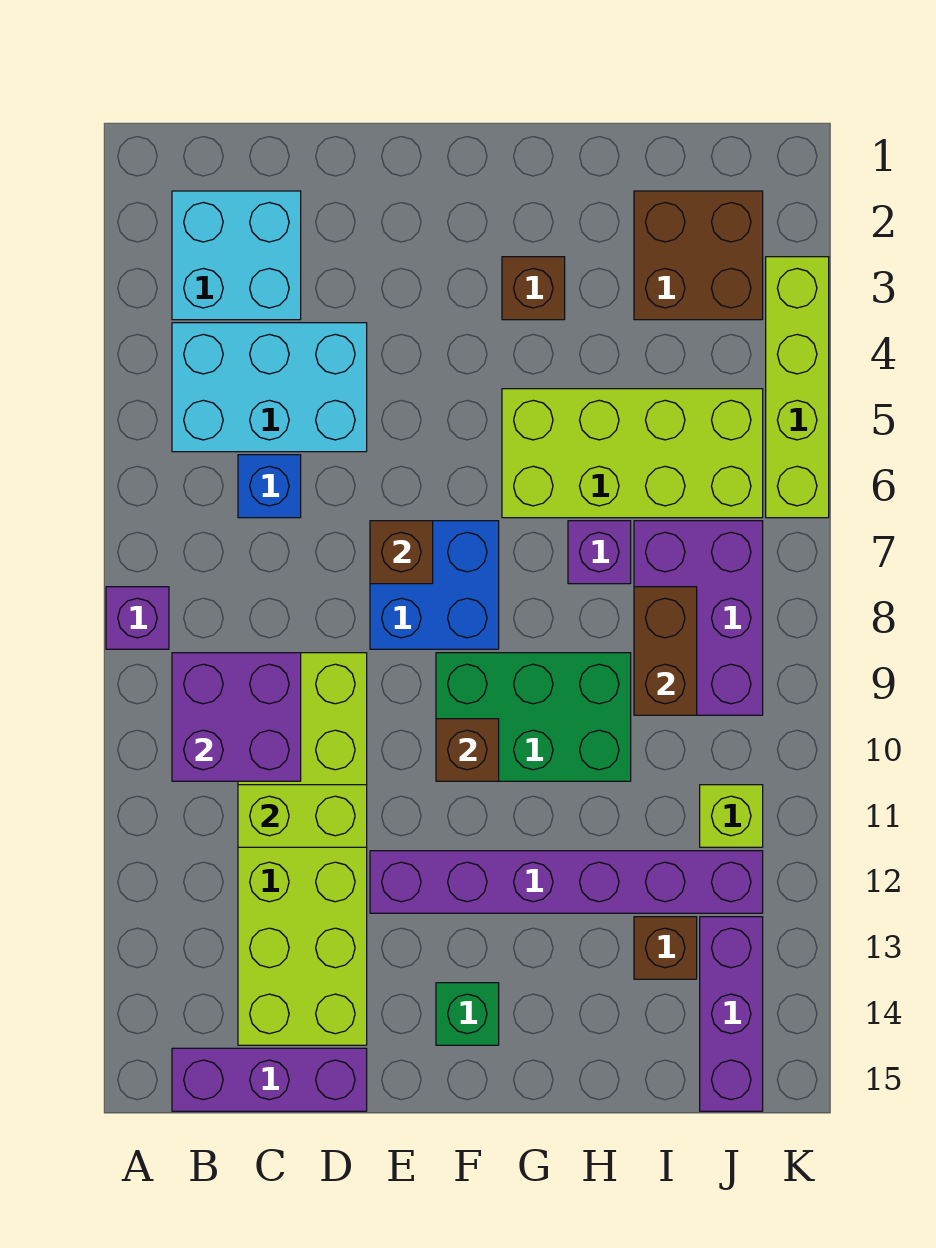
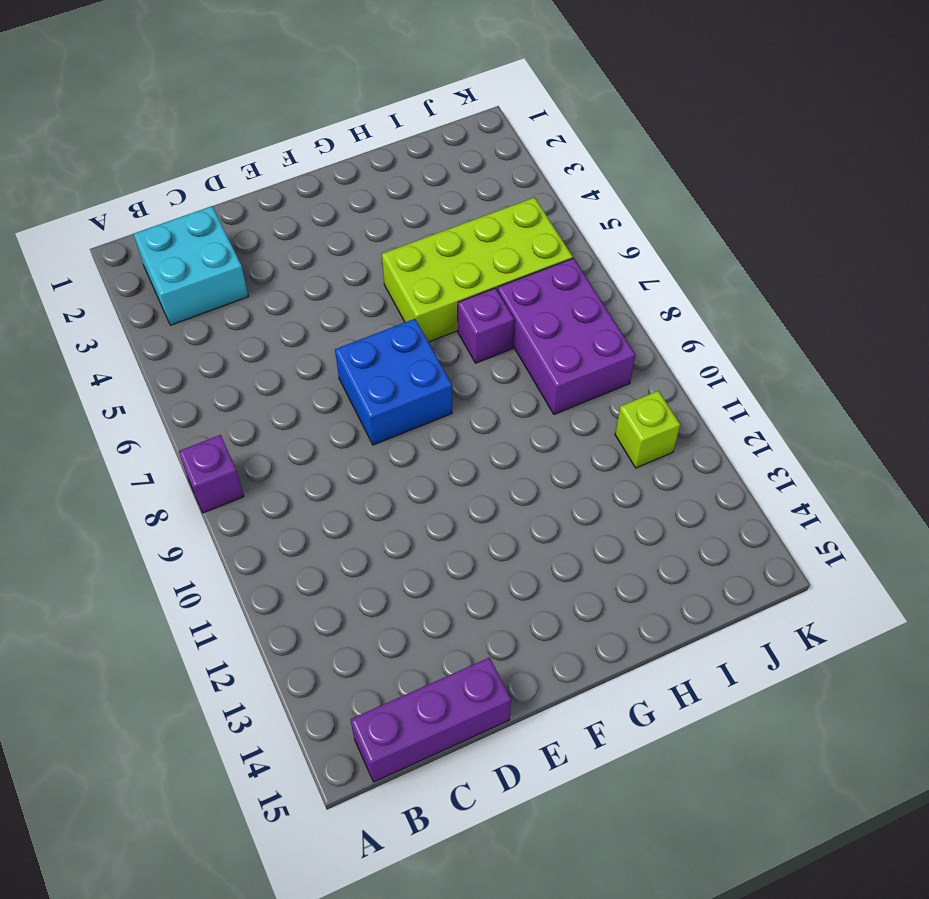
none -> cyan 2x3 brick [172,323,367,452]
none -> blue 1x1 brick [238,455,301,518]
none -> lime 2x6 brick [238,653,367,1045]

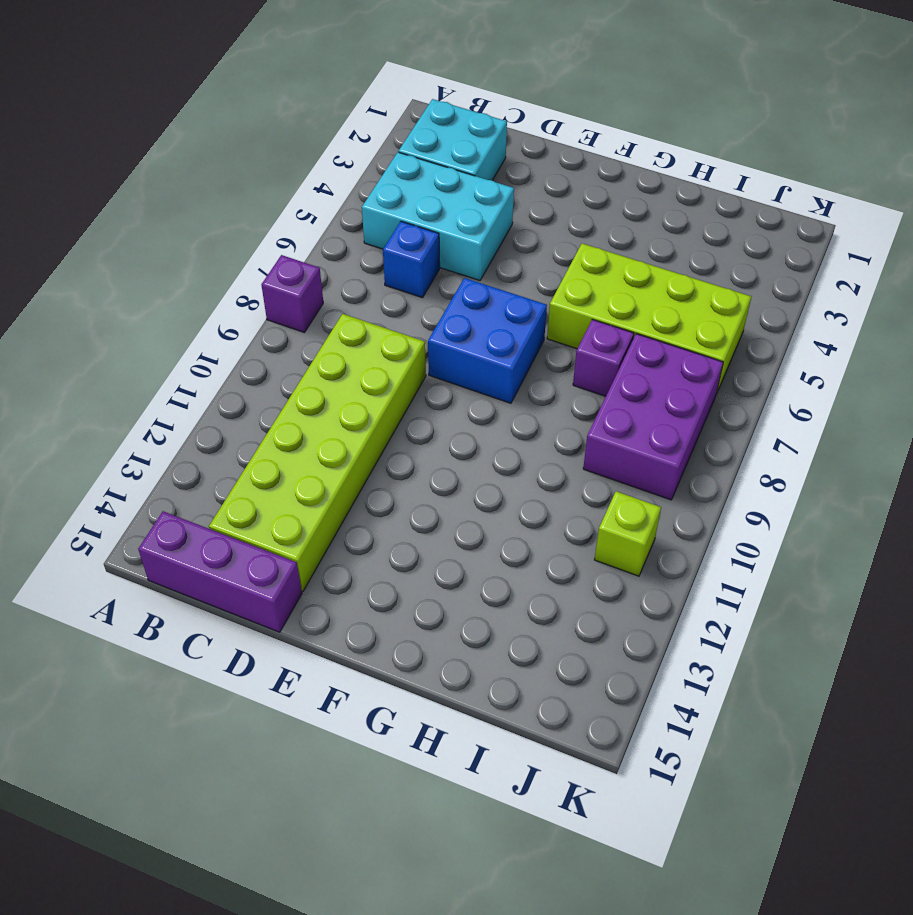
none -> purple 1x6 brick [370,851,763,913]
none -> green 2x3 brick [436,653,631,781]
none -> green 1x1 brick [436,983,499,1045]

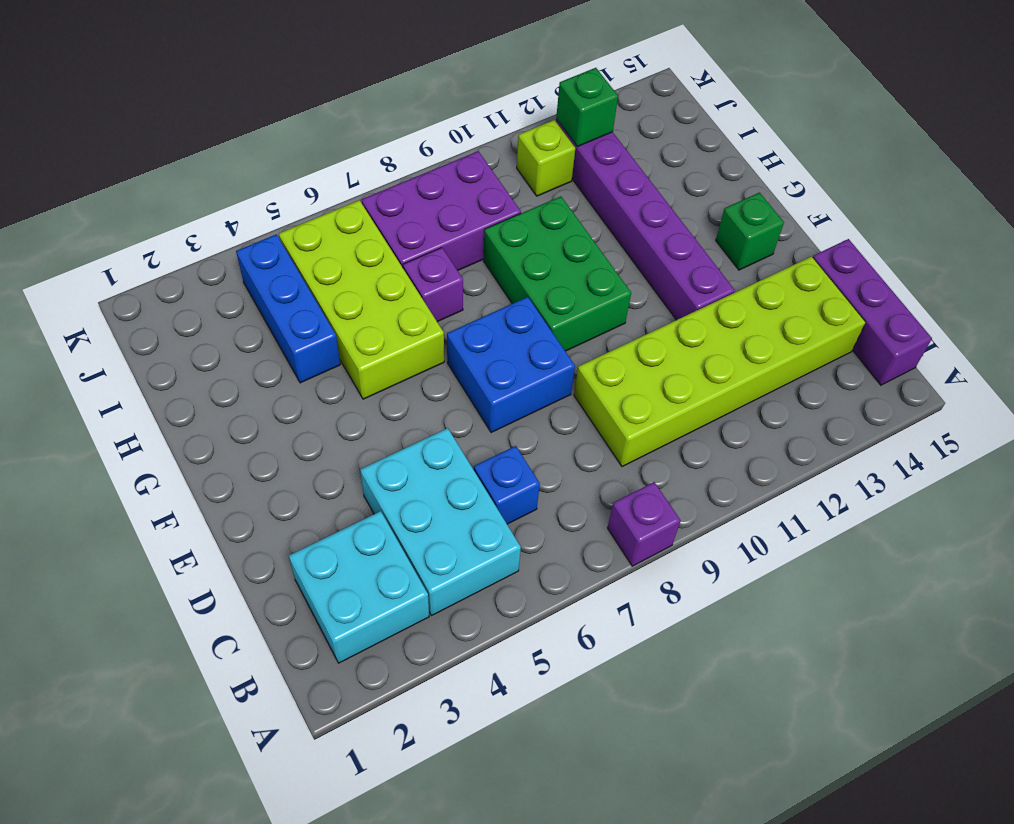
blue 1x3 brick [236,234,340,383] -> none
green 1x1 brick [556,68,618,147] -> none
none -> brown 1x1 brick [502,257,565,320]
none -> brown 2x2 brick [634,191,763,320]
none -> brown 1x1 brick [634,917,697,979]

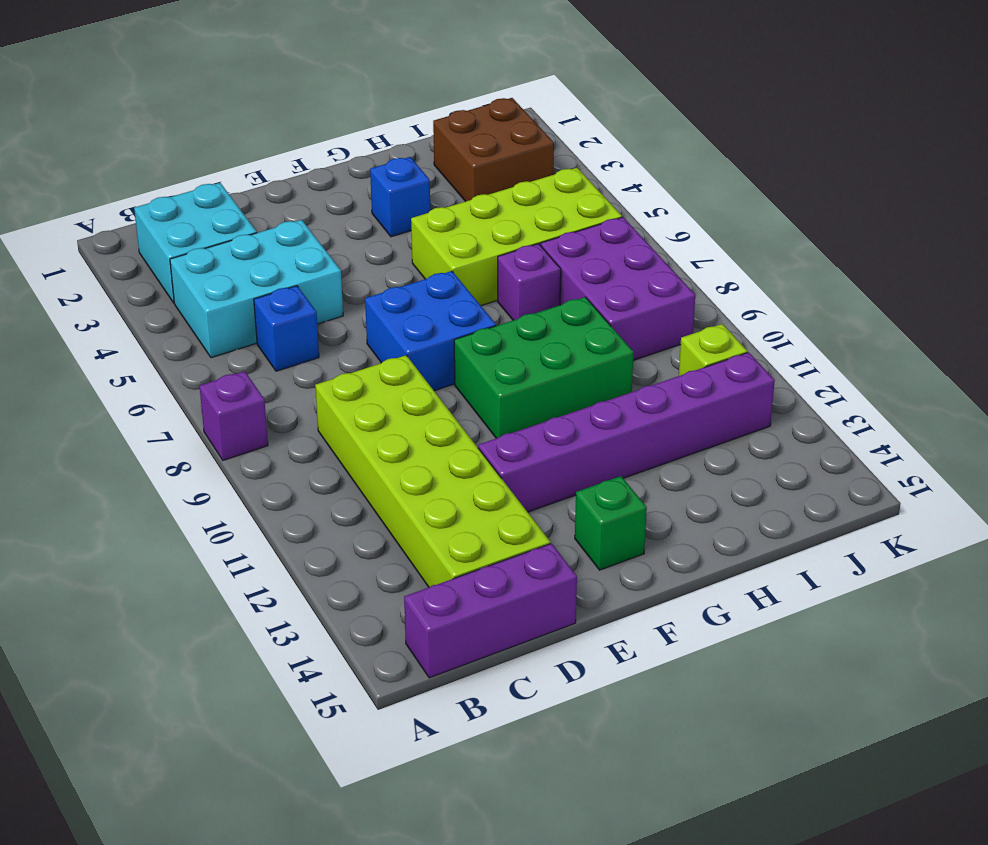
blue 1x1 brick [370,157,430,237] -> brown 1x1 brick [502,257,565,320]
none -> brown 1x1 brick [634,917,697,979]
none -> purple 1x3 brick [700,917,763,1111]
none -> lime 1x4 brick [766,257,829,518]

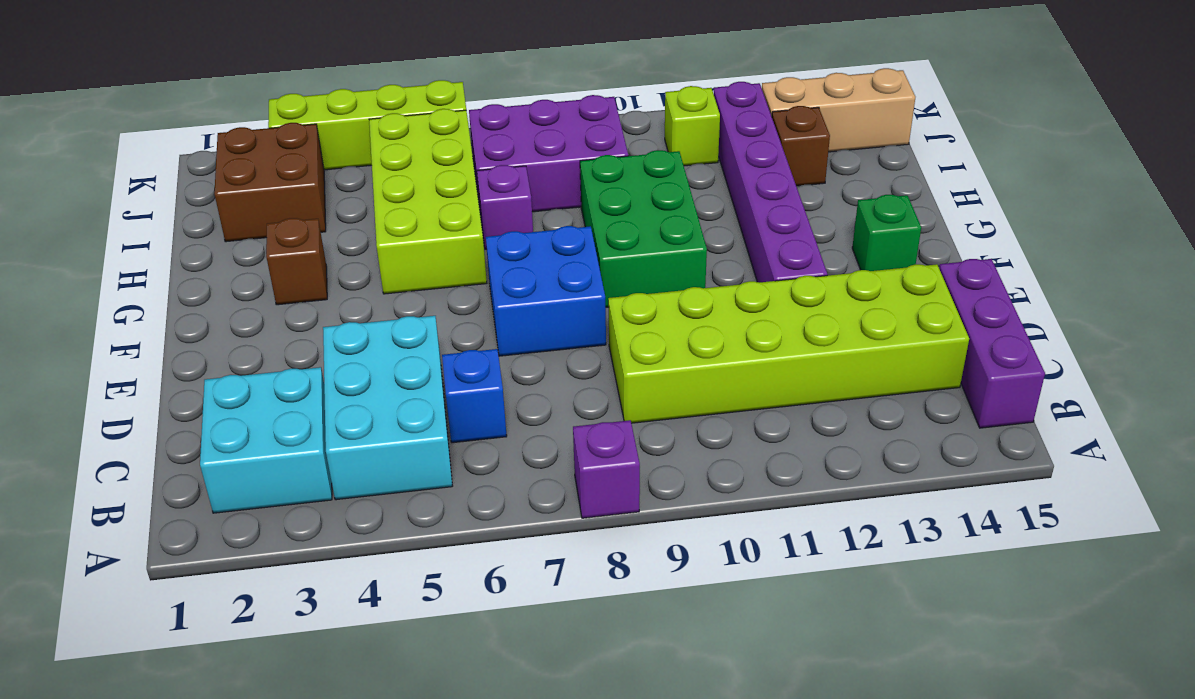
tan 1x3 brick [762,68,915,152] -> purple 1x3 brick [700,917,763,1111]
none -> purple 2x2 brick [172,653,301,781]
none -> lime 1x2 brick [238,785,367,847]
none -> brown 1x1 brick [370,521,433,584]

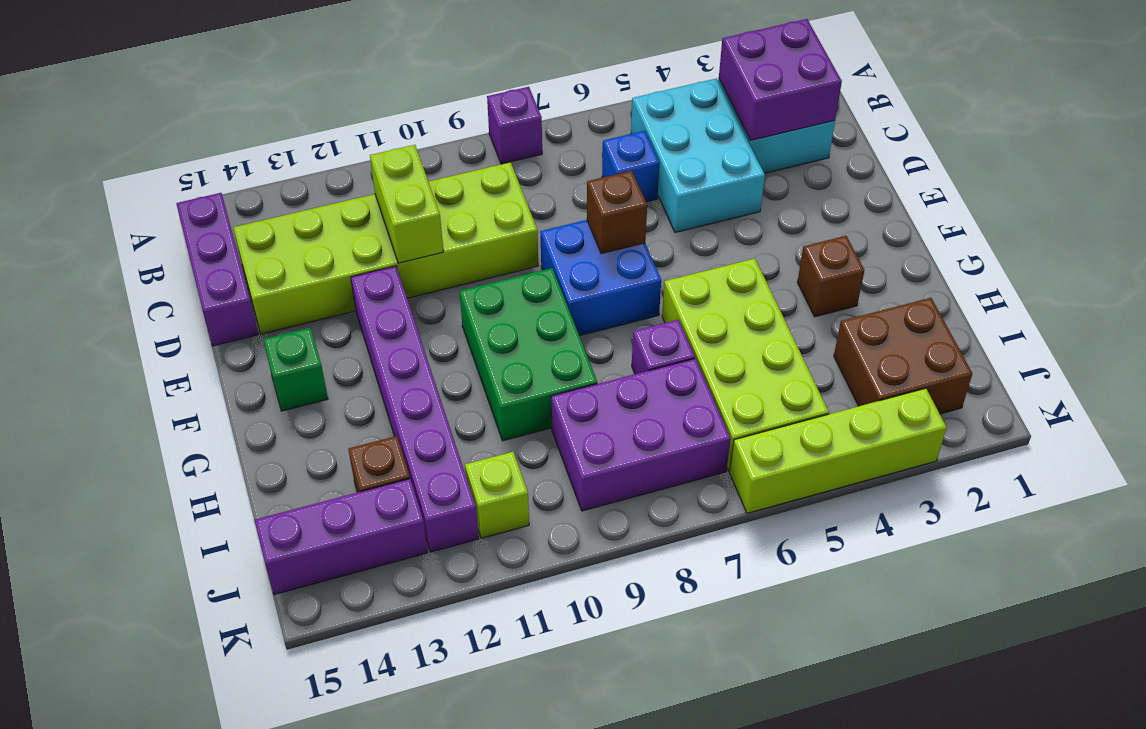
purple 2x2 brick [719,19,842,140] -> purple 2x2 brick moved to [172,653,301,781]
none -> brown 1x1 brick [436,719,499,781]
none -> brown 1x2 brick [634,587,697,715]

